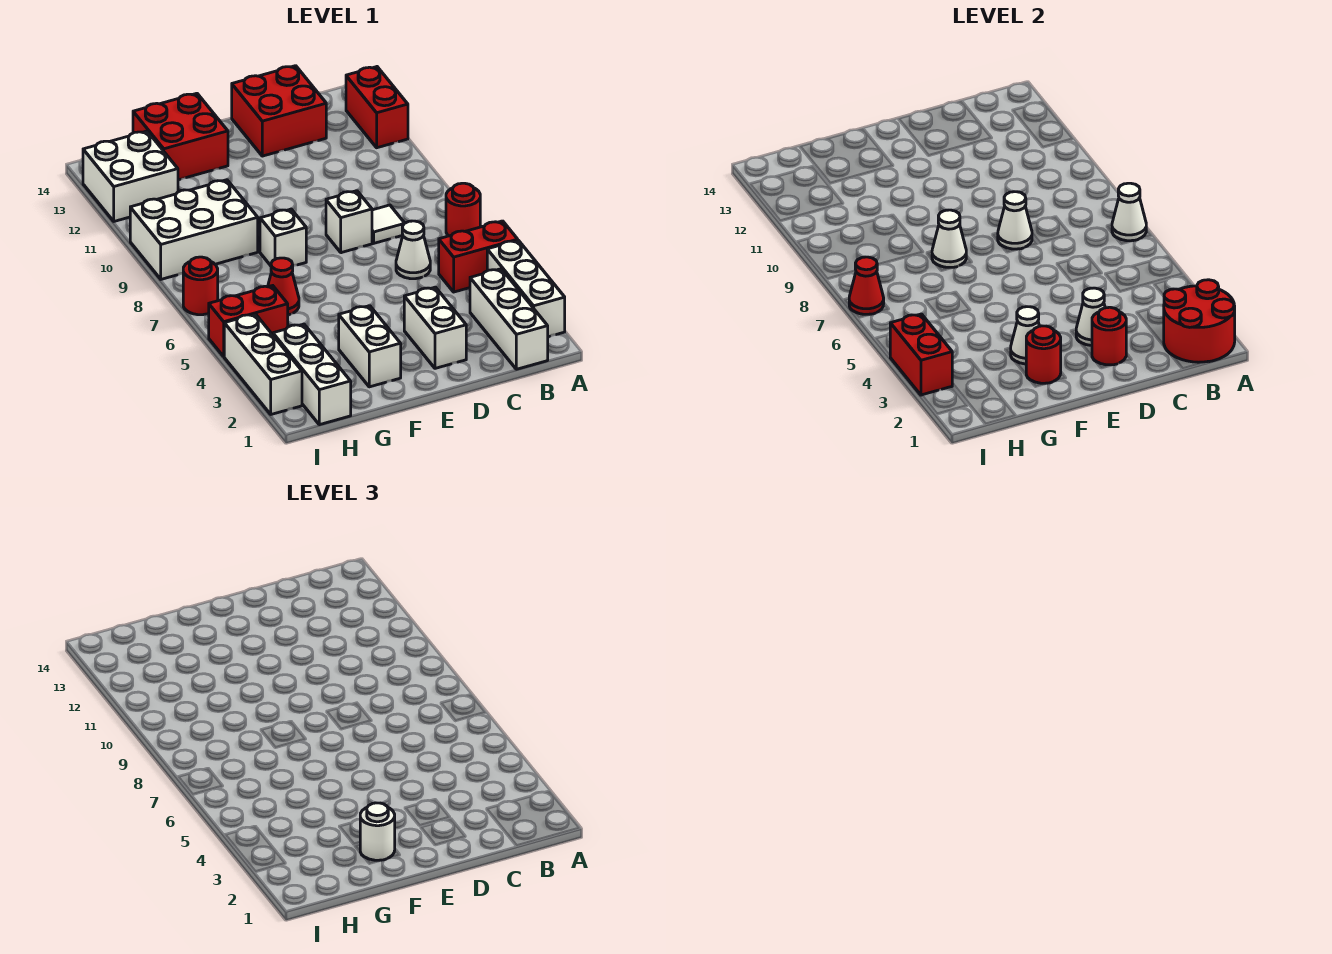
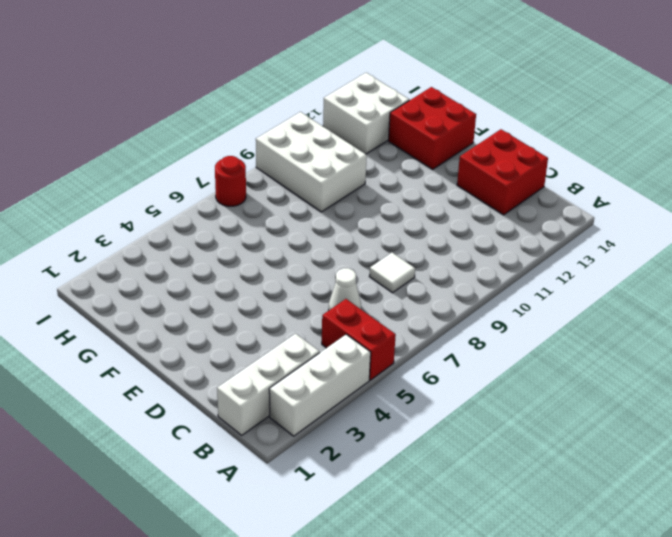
none -> red 1x1 round brick [446,183,480,236]
none -> red 1x2 brick [346,67,408,148]
none -> white 1x2 brick [404,287,466,368]
none -> white 1x1 brick [326,191,372,253]

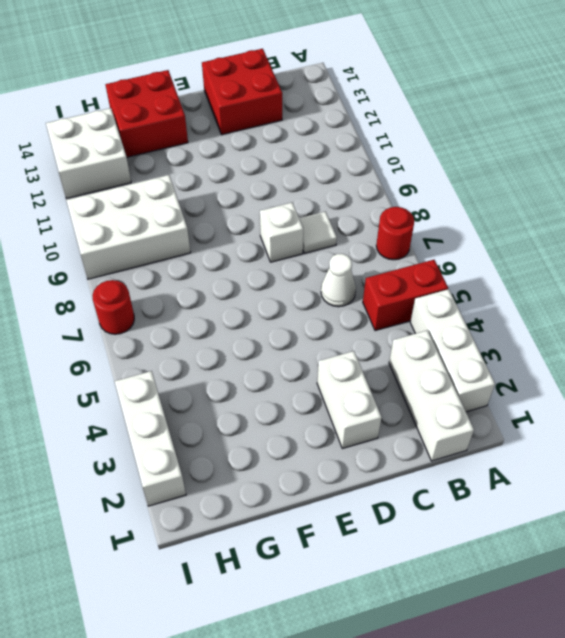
none -> red 1x2 brick [346,67,408,148]
none -> white 1x2 brick [339,306,401,387]
none -> white 1x1 brick [260,209,306,266]
none -> red 1x1 cone [268,258,299,315]

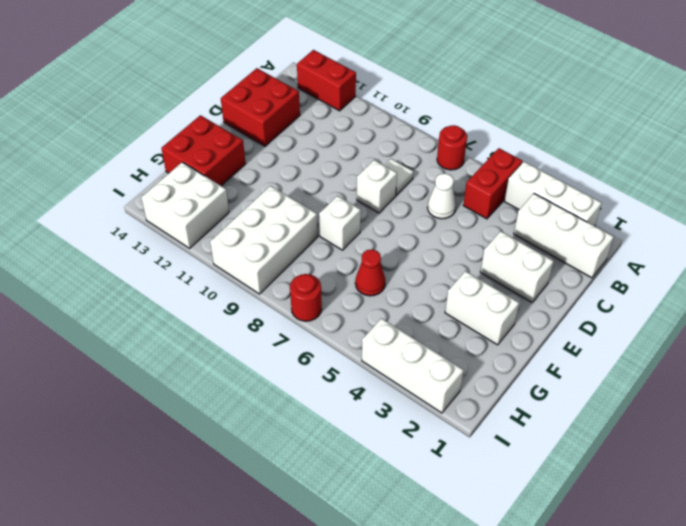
none -> white 1x3 brick [273,324,351,425]
none -> red 1x2 brick [209,286,288,356]
none -> red 2x2 round brick [1164,280,1235,362]
none -> white 1x1 cone [1112,183,1146,241]

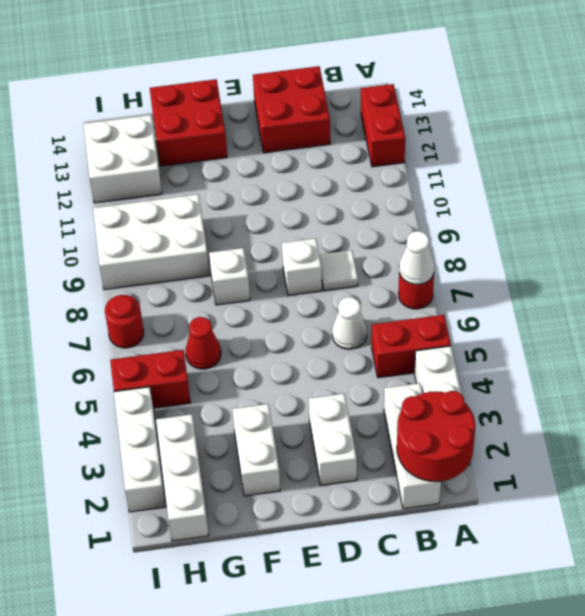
none -> red 1x1 round brick [1092,307,1126,365]
none -> white 1x1 cone [1076,288,1105,345]
none -> white 1x1 cone [998,192,1032,249]
none -> red 1x1 round brick [1026,326,1061,384]

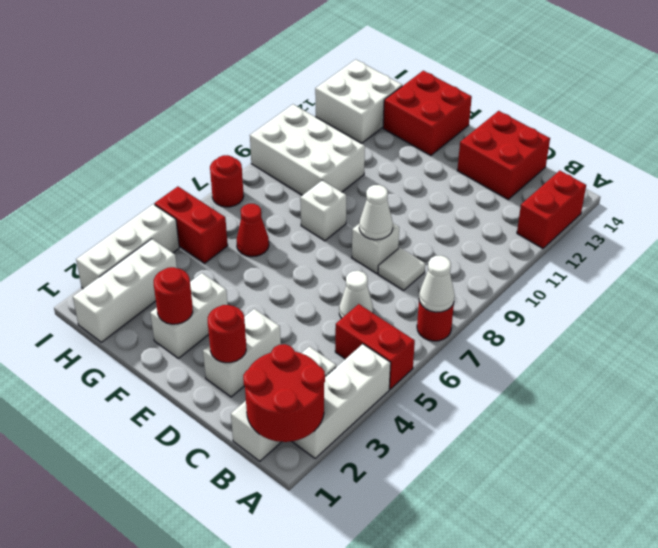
none -> white 1x1 cone [1076,288,1105,345]
none -> white 1x1 cone [1011,307,1039,364]
none -> white 1x1 cone [932,210,966,267]
none -> red 1x2 brick [890,314,952,395]

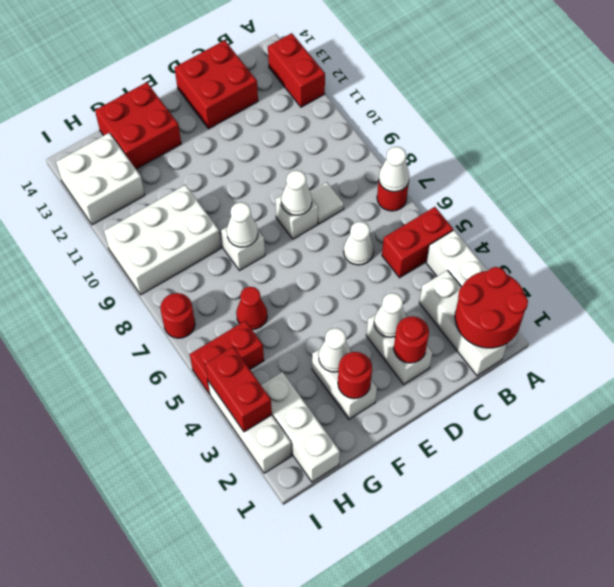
none -> red 1x1 cone [849,257,884,314]
none -> white 1x1 round brick [360,803,395,861]

